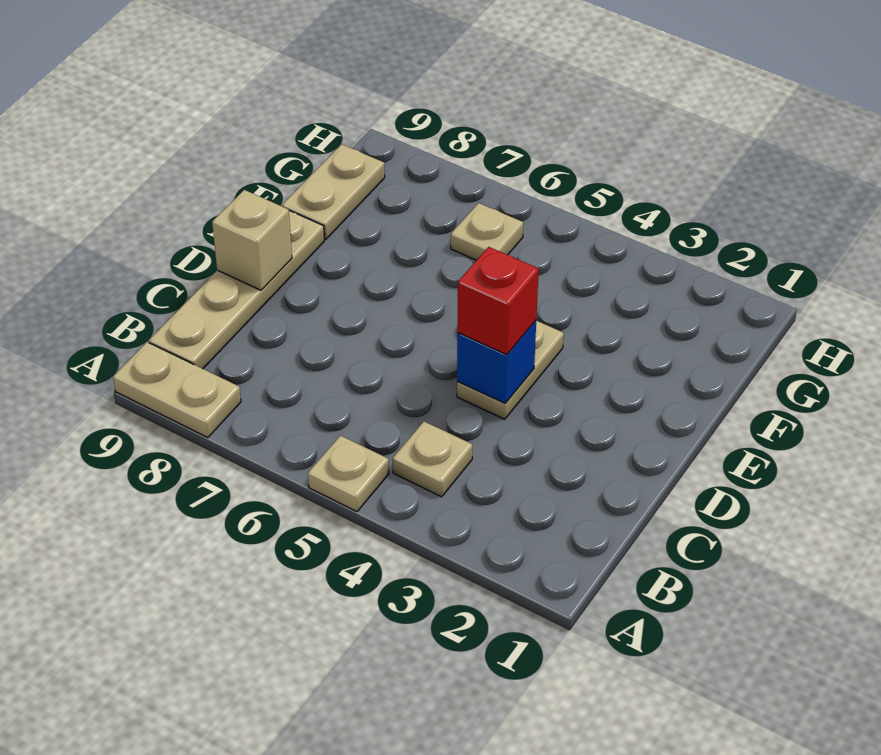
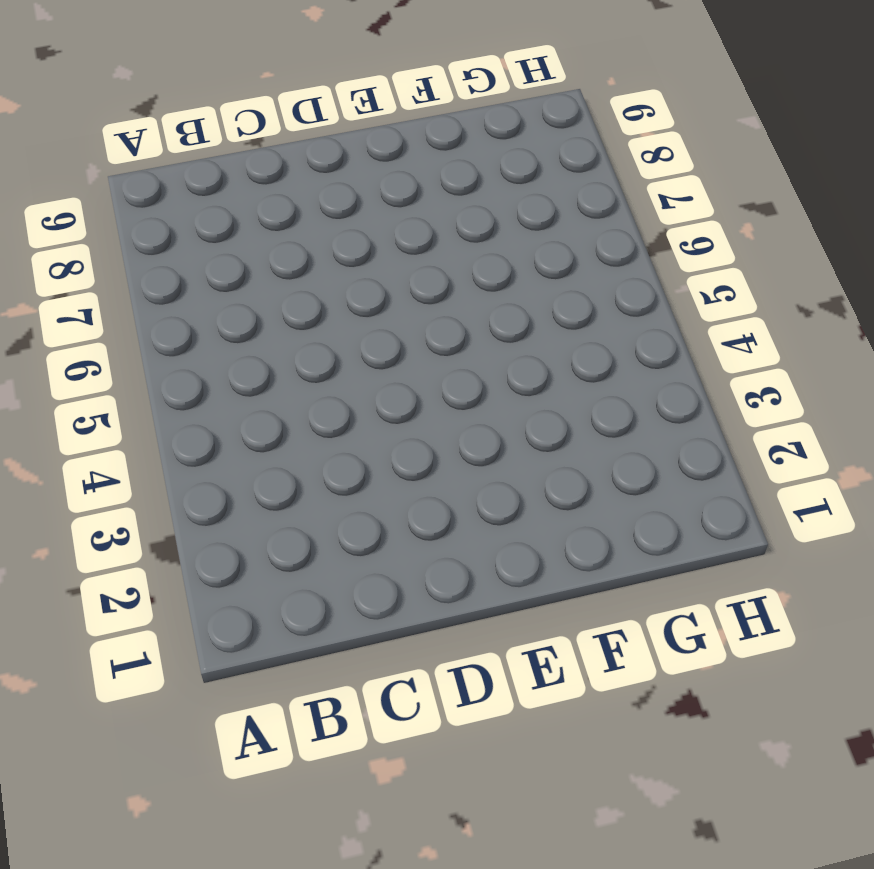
none -> tan 1x1 plate [308,436,389,512]
none -> tan 1x2 plate [113,342,241,438]

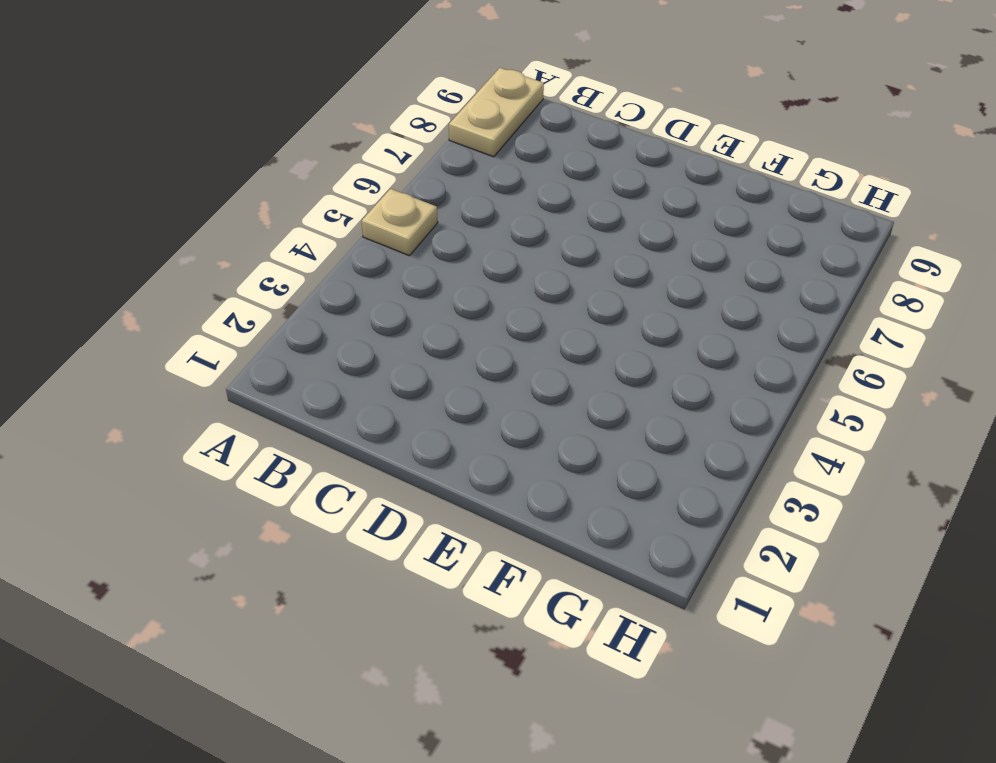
none -> tan 1x1 plate [393,422,472,497]
none -> tan 1x4 plate [149,211,324,369]

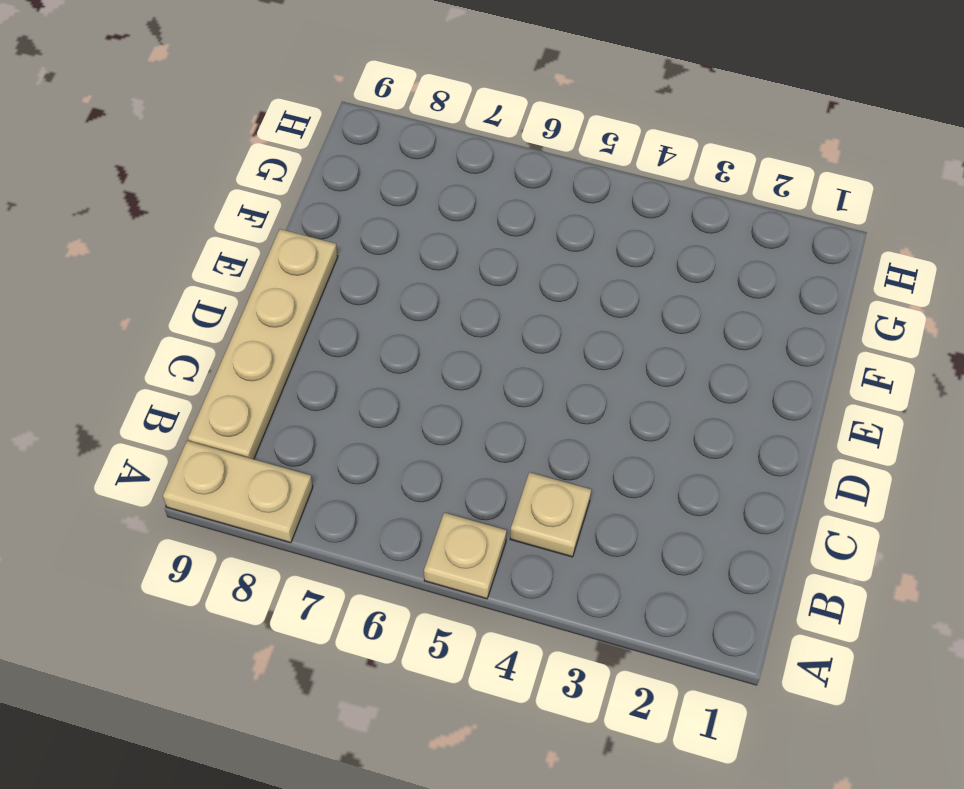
none -> tan 1x2 plate [457,321,564,419]
none -> tan 1x2 plate [282,144,385,239]

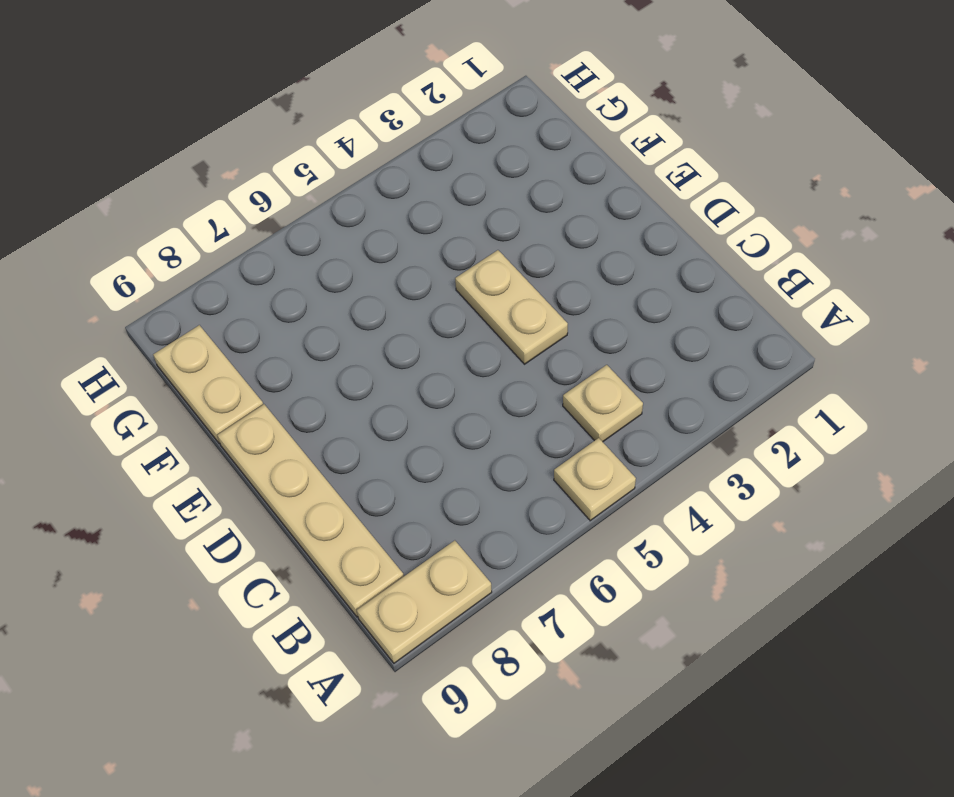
none -> tan 1x1 plate [451,203,523,260]
none -> blue 1x1 brick [457,320,536,403]

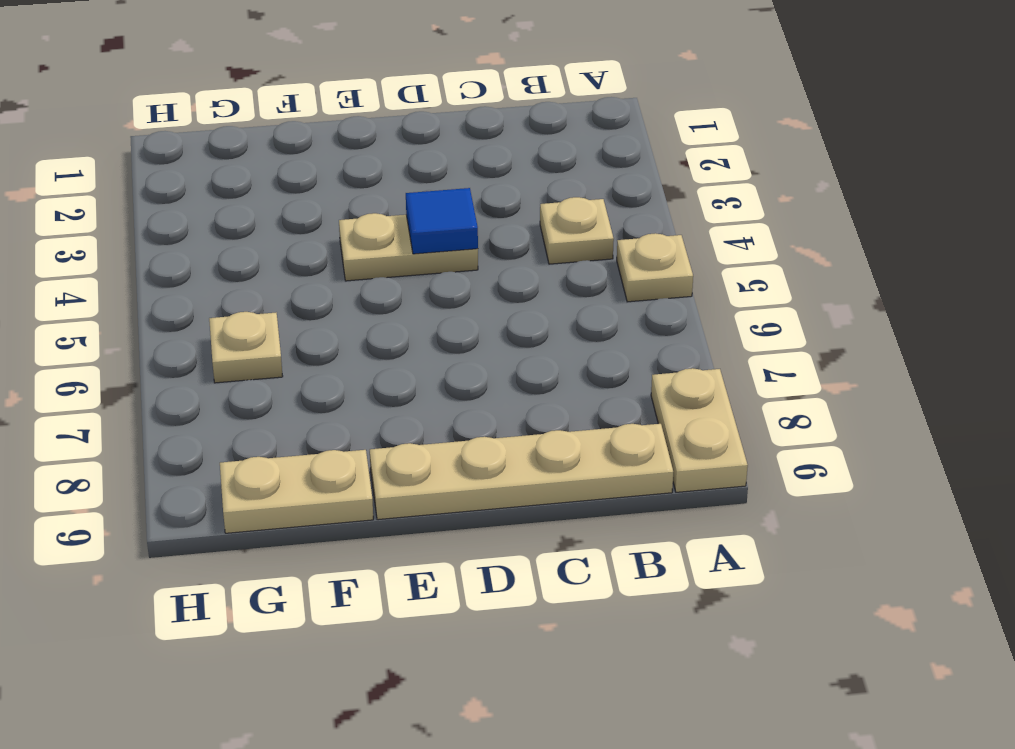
blue 1x1 tile [406,188,478,254] -> blue 1x1 brick [457,320,536,403]
none -> tan 1x1 brick [212,190,292,290]
none -> red 1x1 brick [457,247,539,355]

